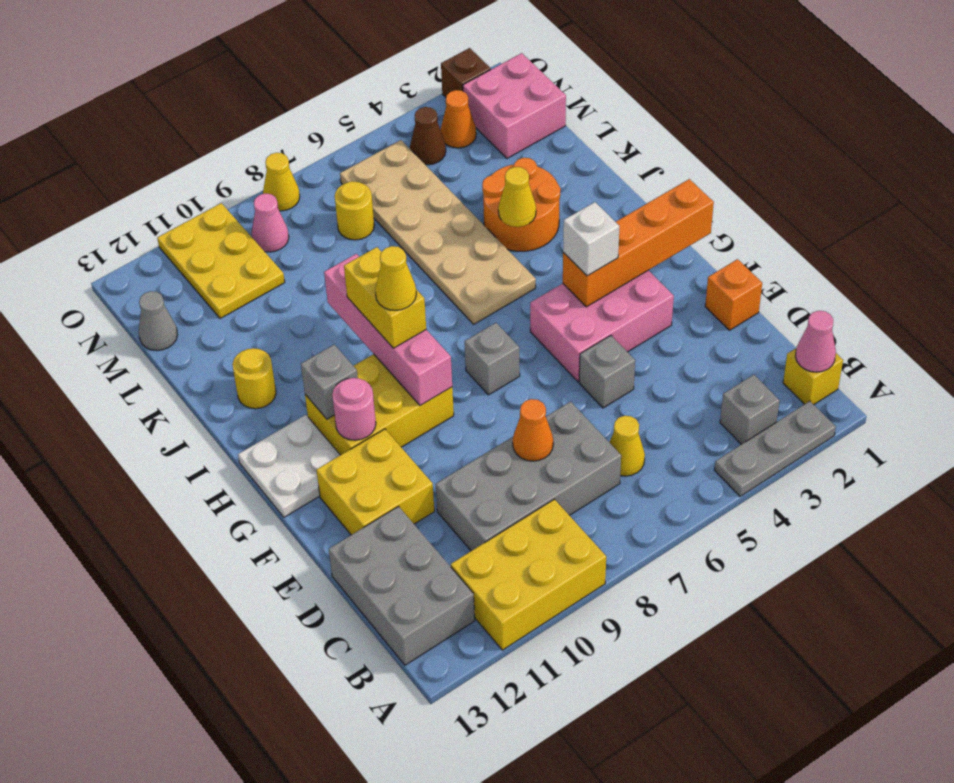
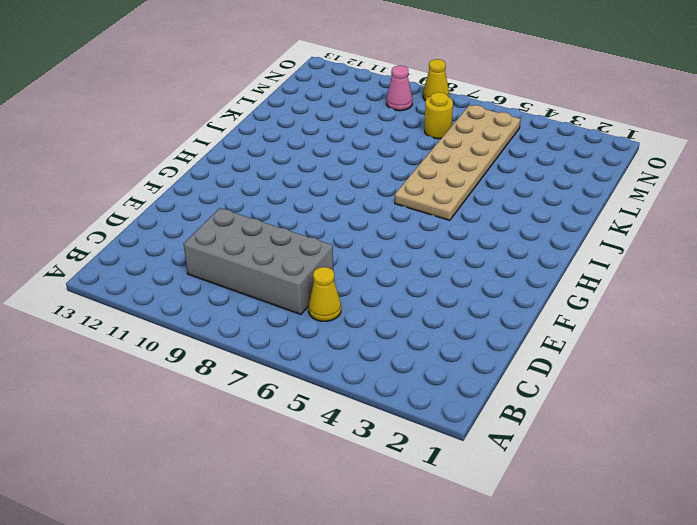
none -> grey 1x3 plate [715,401,836,496]
none -> yellow 2x3 brick [451,499,606,650]
none -> yellow 1x1 brick [783,348,843,405]
none -> grey 1x1 brick [720,375,780,444]

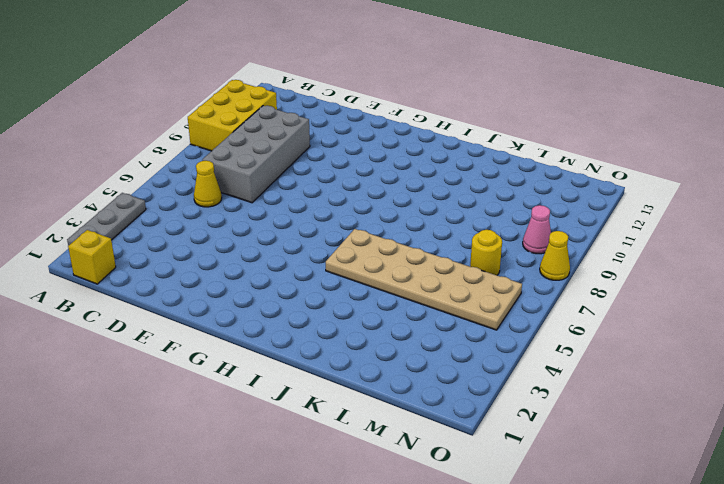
none -> grey 1x1 brick [720,375,780,444]
none -> grey 2x3 brick [329,506,475,665]
none -> orange 1x1 brick [705,259,762,330]
none -> grey 1x1 brick [579,335,635,408]

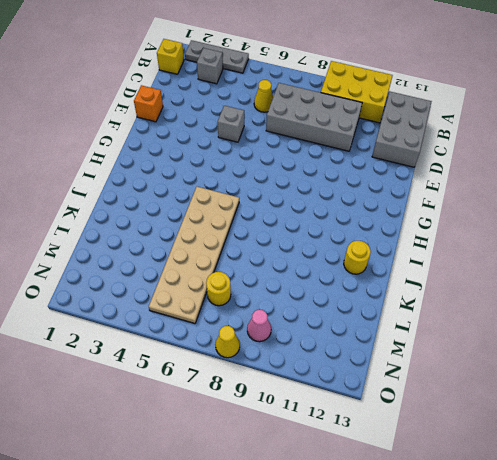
none -> yellow 2x2 brick [317,429,434,535]
none -> pink 2x3 brick [530,270,674,382]
none -> grey 1x1 brick [465,323,520,395]
none -> yellow 2x3 brick [305,354,454,455]

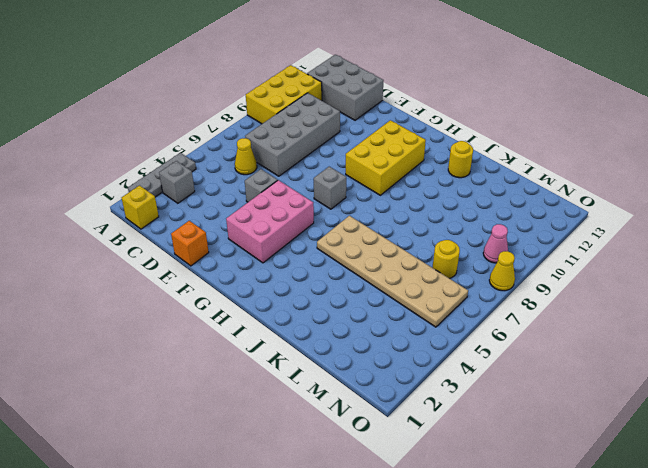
none -> yellow 2x2 brick [317,429,434,535]
none -> white 2x2 plate [238,415,340,517]
none -> orange 2x2 round brick [482,158,561,251]
none -> pink 2x2 brick [463,53,566,158]

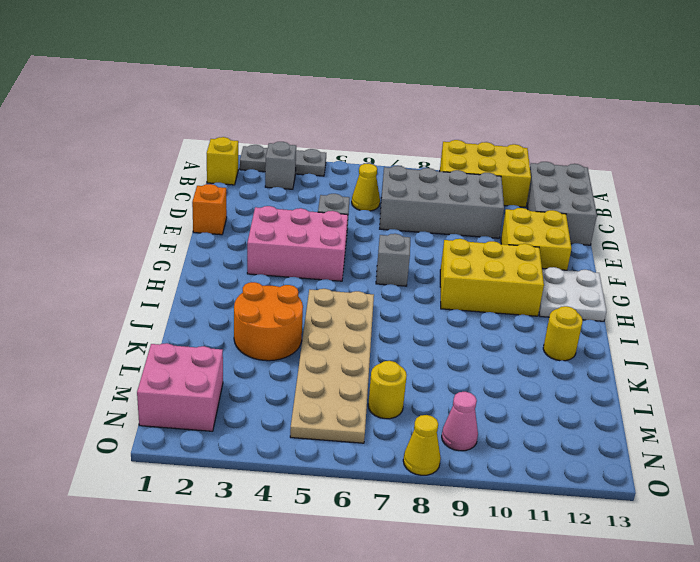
none -> yellow 2x3 plate [157,203,285,319]
none -> grey 1x1 cone [139,291,177,351]
none -> orange 1x1 cone [440,90,476,148]
none -> brown 1x1 cone [410,107,446,165]

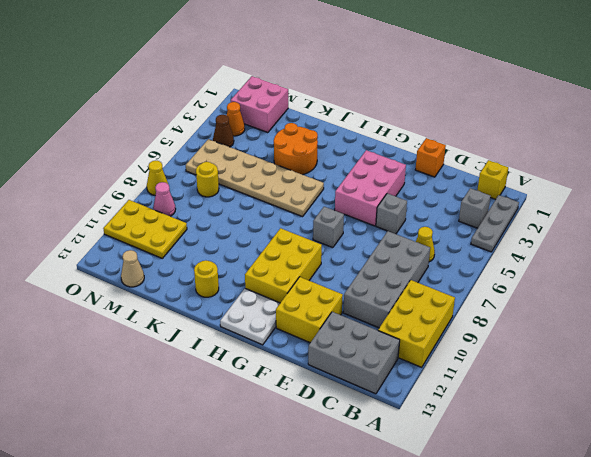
tan 1x1 cone [121,250,144,287] -> grey 1x1 cone [139,291,177,351]
none -> brown 1x1 brick [441,48,491,97]
none -> pink 1x1 cone [795,311,836,372]
none -> orange 1x1 cone [513,399,553,461]
none -> orange 1x4 brick [563,179,714,307]

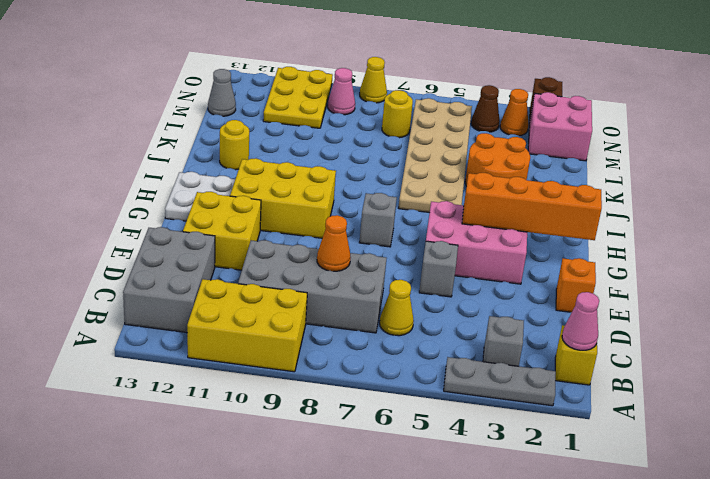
none -> pink 1x4 brick [324,254,452,406]
none -> pink 1x1 round brick [332,378,376,440]
none -> grey 1x1 brick [301,345,358,419]
none -> yellow 1x1 cone [498,167,536,227]

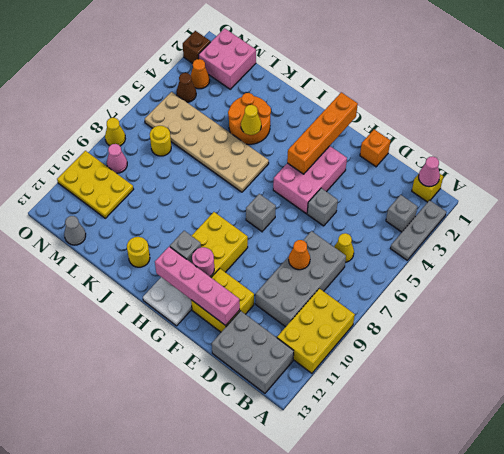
pink 1x4 brick [155,247,240,326] -> pink 1x4 brick moved to [324,254,452,406]
none -> white 1x1 brick [563,202,619,276]
none -> yellow 1x2 brick [344,247,426,348]
none -> yellow 1x1 cone [375,246,416,310]

